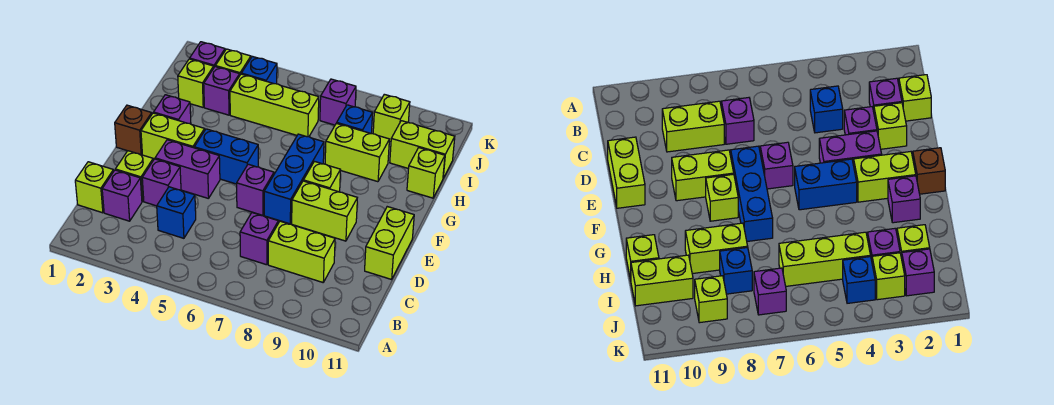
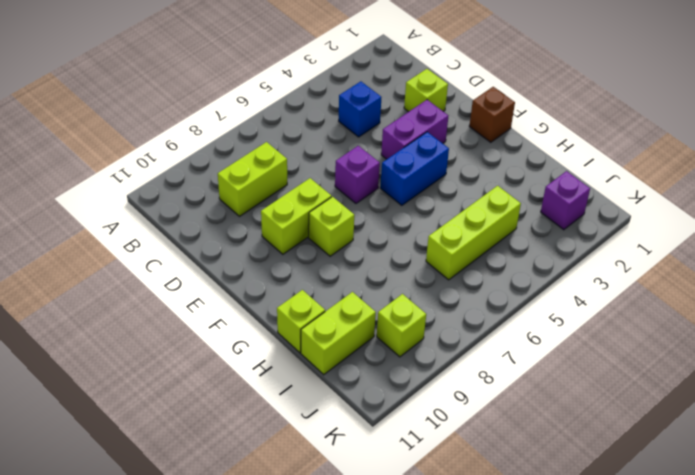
none -> lime 1x1 brick [75,162,114,213]
none -> purple 1x1 brick [102,170,142,221]
none -> purple 1x1 brick [240,213,278,265]

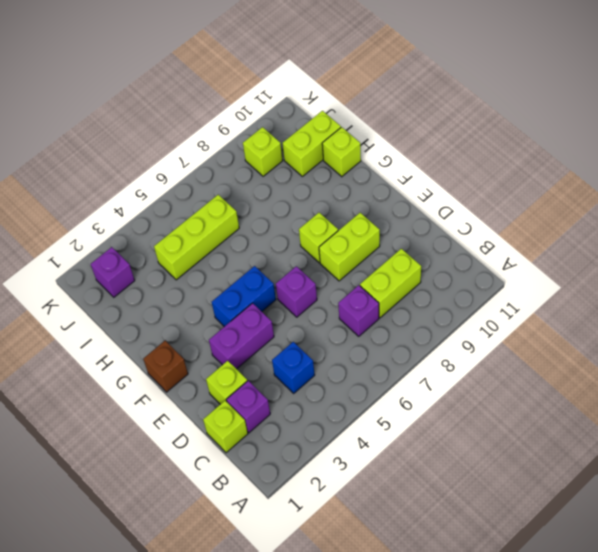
none -> purple 1x1 brick [142,159,181,206]
none -> lime 1x2 brick [365,207,414,279]
none -> blue 1x3 brick [264,134,324,224]

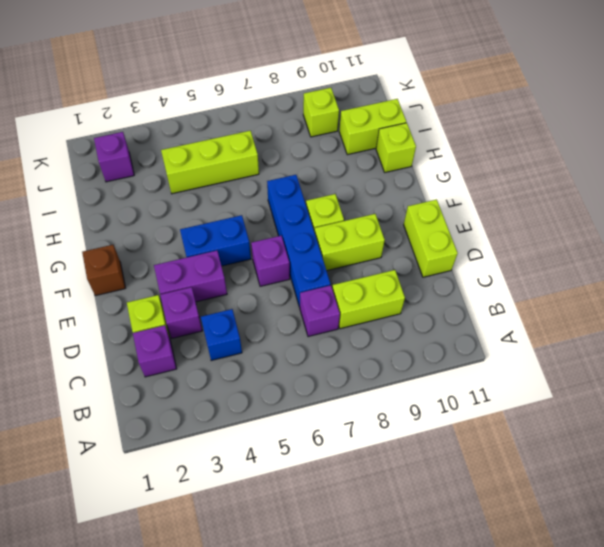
blue 1x4 brick [267,175,331,307] -> blue 1x3 brick [264,134,324,224]
none -> lime 1x1 brick [75,162,114,213]
none -> lime 1x2 brick [141,113,205,159]
none -> purple 1x1 brick [154,95,191,124]

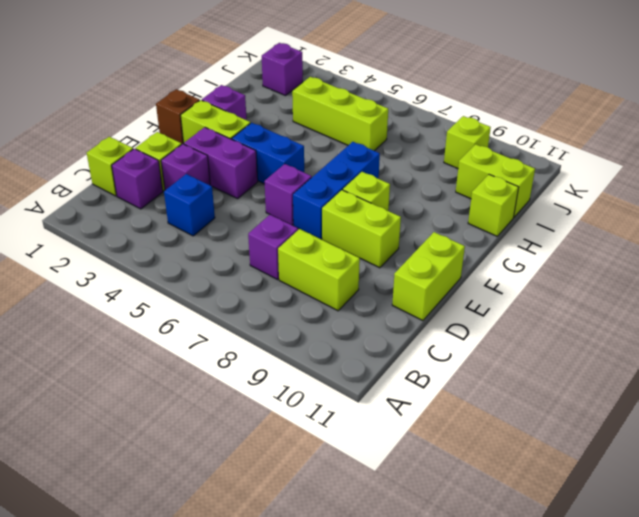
none -> lime 1x2 brick [325,123,389,182]
none -> lime 1x1 brick [178,59,214,107]
none -> purple 1x1 brick [204,67,240,115]

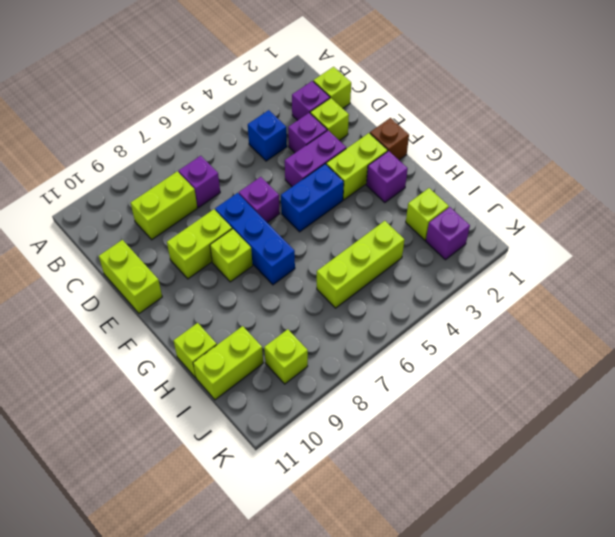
none -> lime 1x2 brick [325,123,389,182]
none -> purple 1x1 brick [204,67,240,115]
none -> blue 1x1 brick [337,105,373,133]

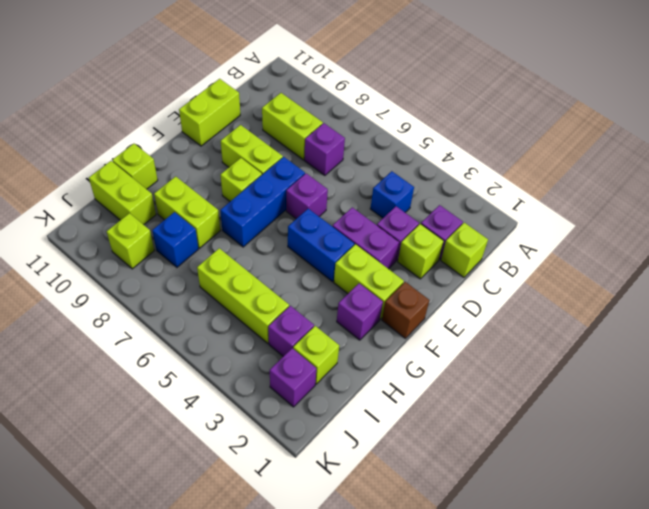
none -> lime 1x1 brick [215,49,251,74]
none -> blue 1x1 brick [241,56,277,84]
none -> purple 1x1 brick [320,79,356,125]

